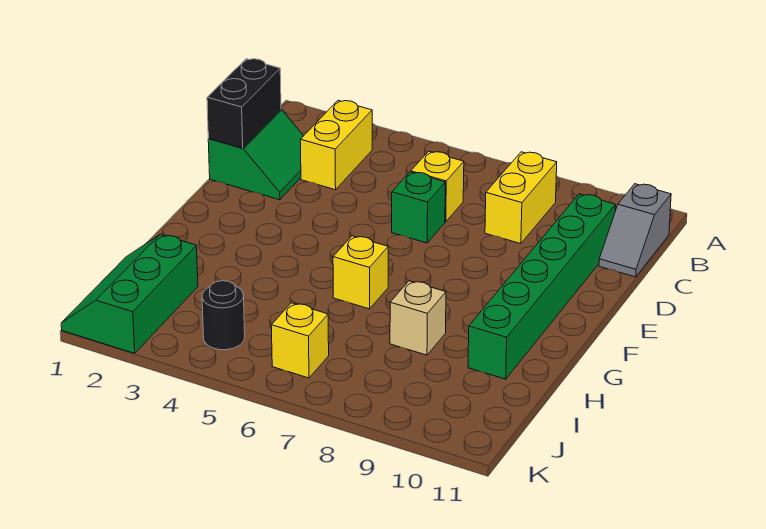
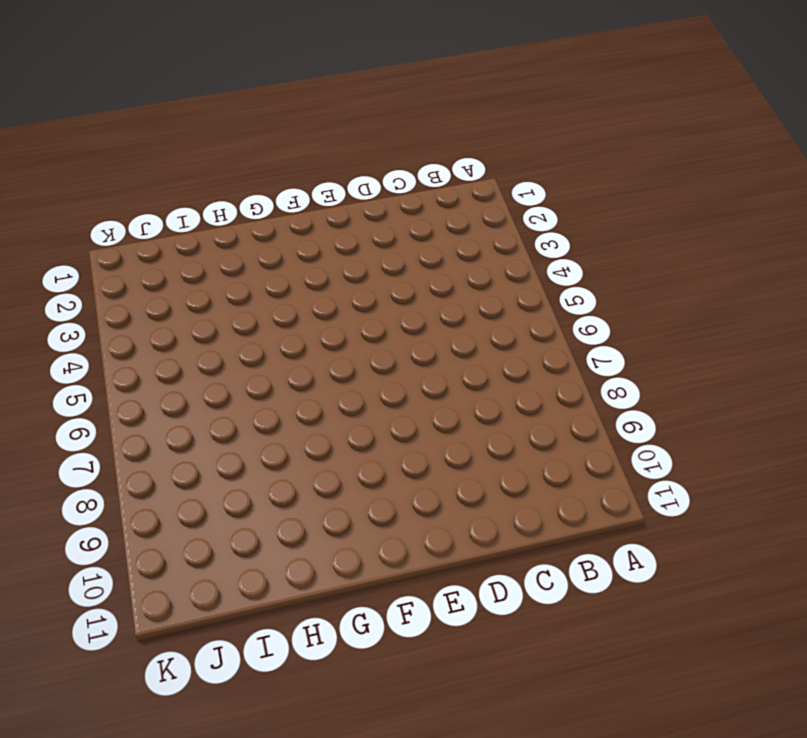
none -> yellow 1x2 brick [300,101,372,190]
none -> yellow 1x2 brick [485,152,557,244]
none -> grey 1x2 slope [599,184,671,277]

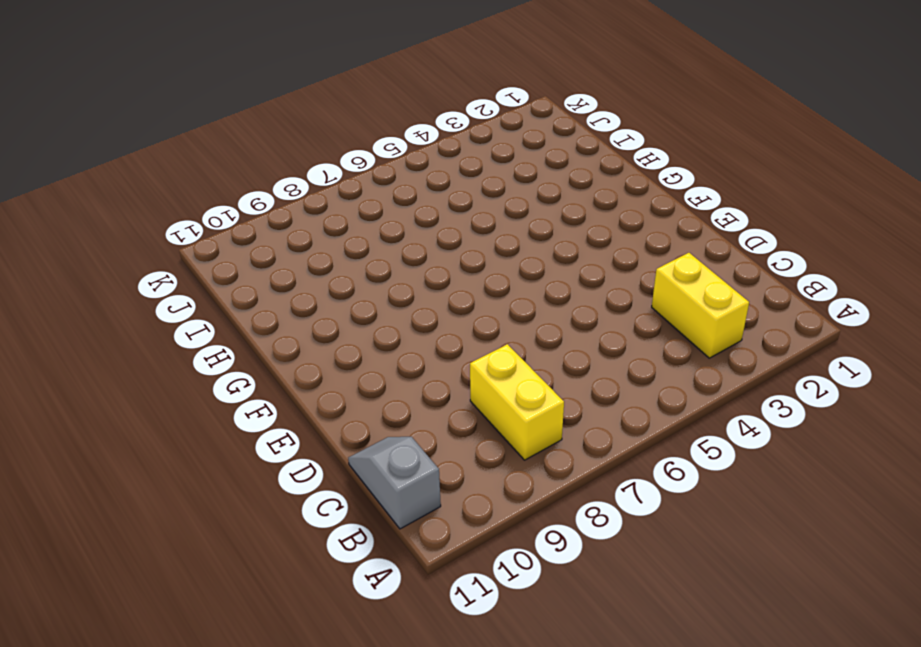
none -> green 2x2 slope [208,110,303,200]
none -> yellow 1x1 brick [411,151,464,222]
none -> green 1x6 brick [468,194,615,379]

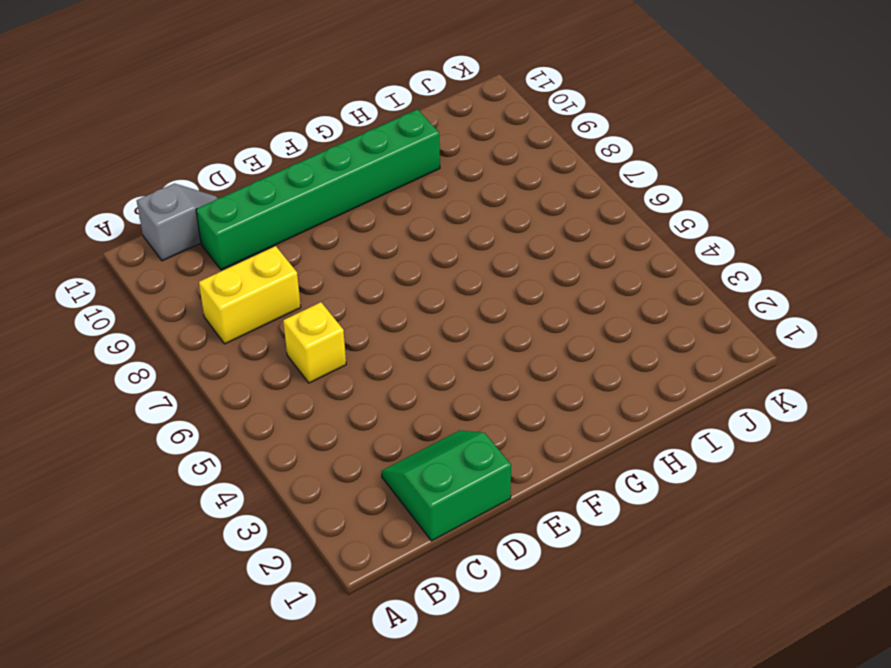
none -> yellow 1x2 brick [300,101,372,190]
none -> green 1x1 brick [392,172,445,243]
none -> yellow 1x1 brick [333,236,388,309]

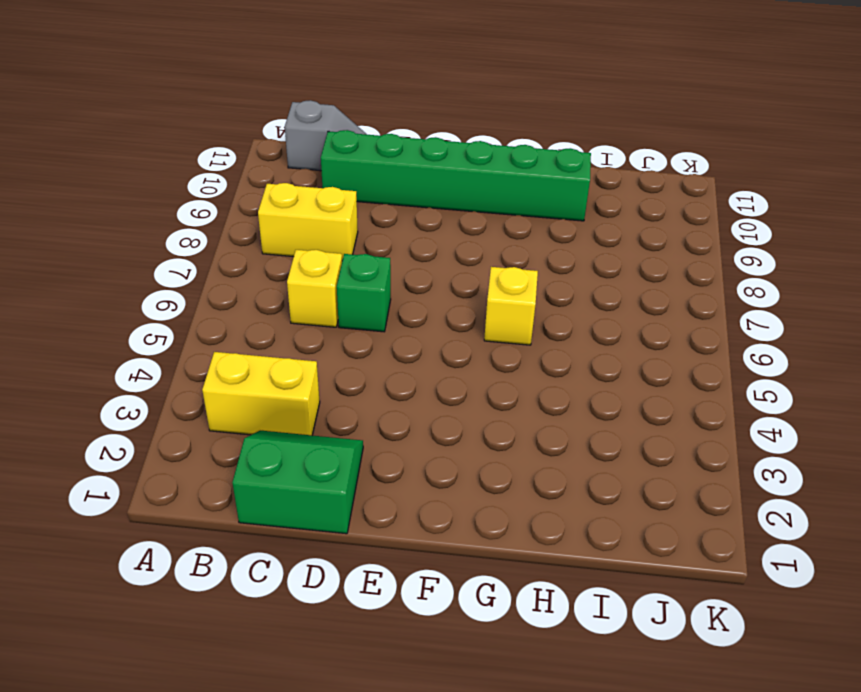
none -> tan 1x1 brick [390,281,446,355]
none -> green 2x3 slope [61,234,198,353]
none -> black 1x1 round brick [202,281,245,350]

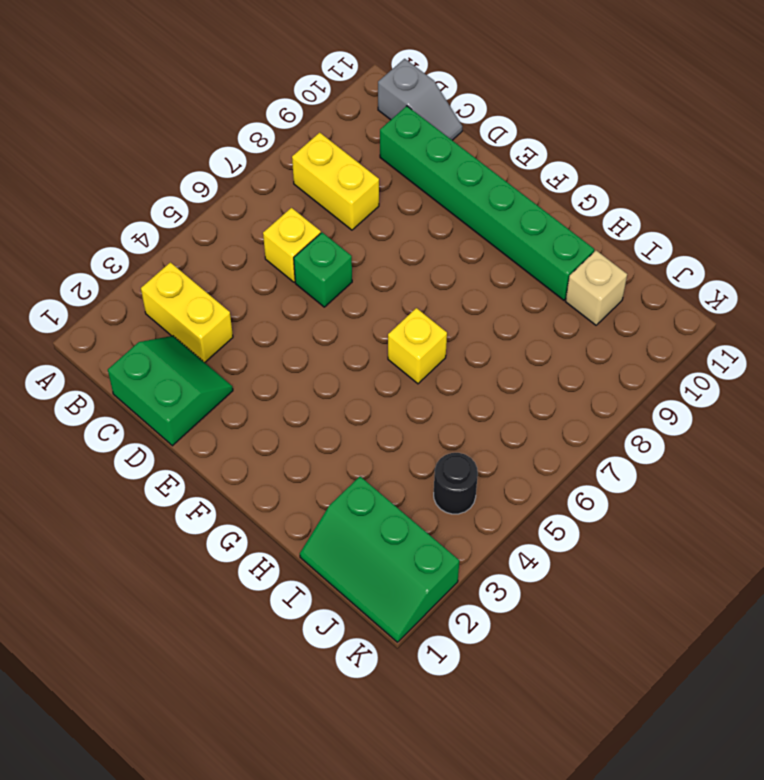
tan 1x1 brick [565,251,627,325] -> tan 1x1 brick moved to [390,281,446,355]
none -> yellow 1x1 brick [271,303,329,378]
none -> black 1x2 brick [207,59,281,148]

